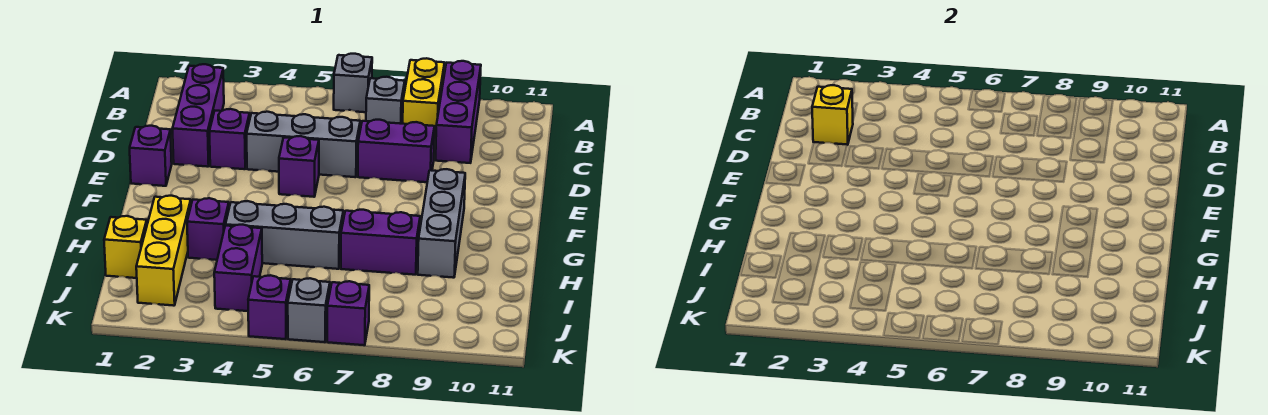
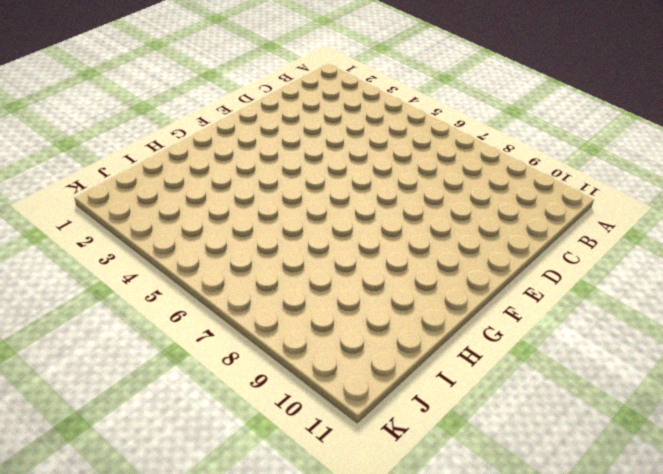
none -> grey 1x1 brick [334,54,372,112]
none -> yellow 1x2 brick [403,58,445,139]
none -> purple 1x3 brick [436,61,481,163]

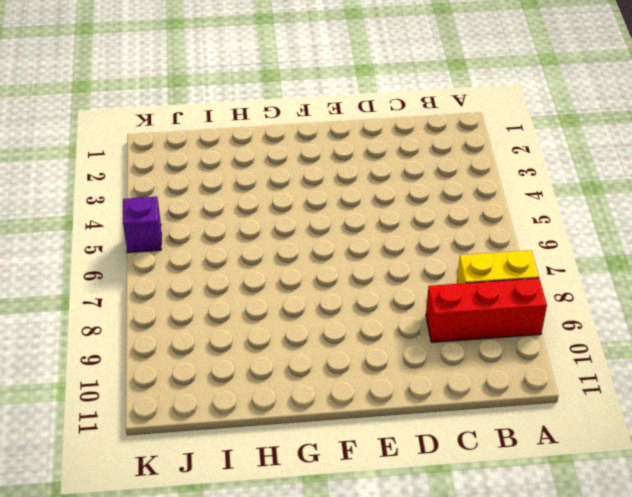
red 1x3 brick [426,278,547,342] -> purple 1x3 brick [436,61,481,163]
none -> grey 1x1 brick [334,54,372,112]
none -> purple 1x3 brick [173,64,224,167]
none -> grey 1x1 brick [366,77,405,124]

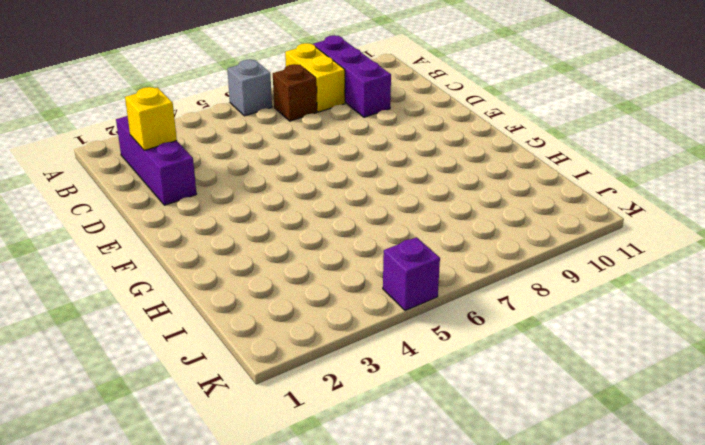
brown 1x1 brick [273,64,317,121] -> grey 1x1 brick [366,77,405,124]
none -> purple 1x1 brick [209,109,250,169]
none -> grey 1x3 brick [247,112,360,177]
none -> purple 1x2 brick [358,120,435,182]

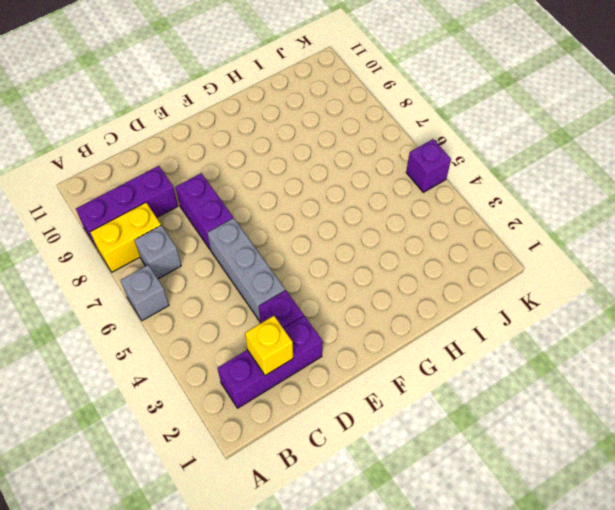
none -> purple 1x1 brick [130,126,172,186]
none -> purple 1x1 brick [279,136,319,197]
none -> grey 1x3 brick [418,169,465,278]

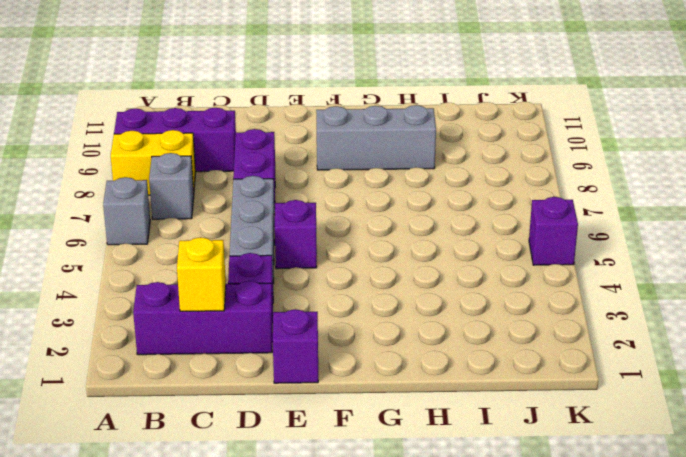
none -> yellow 1x3 brick [136,195,191,306]
none -> purple 1x1 brick [187,198,229,260]
none -> grey 1x3 brick [225,201,343,269]

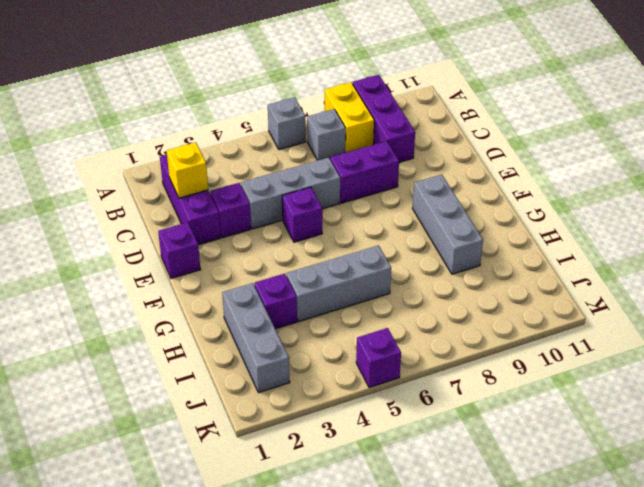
grey 1x3 brick [222,283,290,393] -> yellow 1x3 brick [136,195,191,306]
none -> purple 1x2 brick [341,210,420,275]
none -> yellow 1x1 brick [104,216,147,278]
none -> purple 1x2 brick [214,225,262,311]

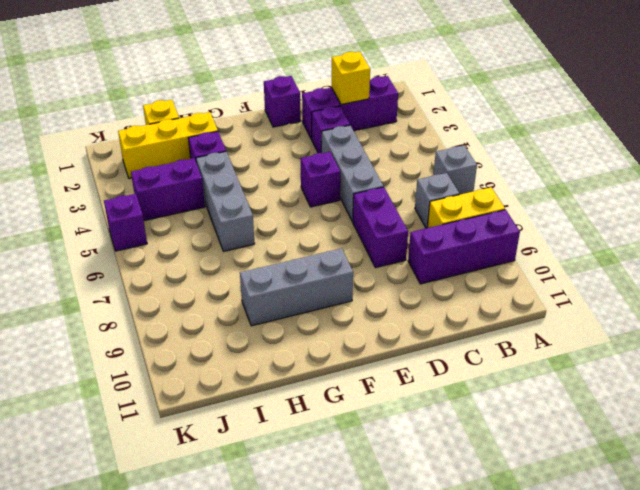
none -> purple 1x2 brick [341,210,420,275]
none -> grey 1x1 brick [288,278,330,342]
none -> purple 1x1 brick [327,281,369,345]

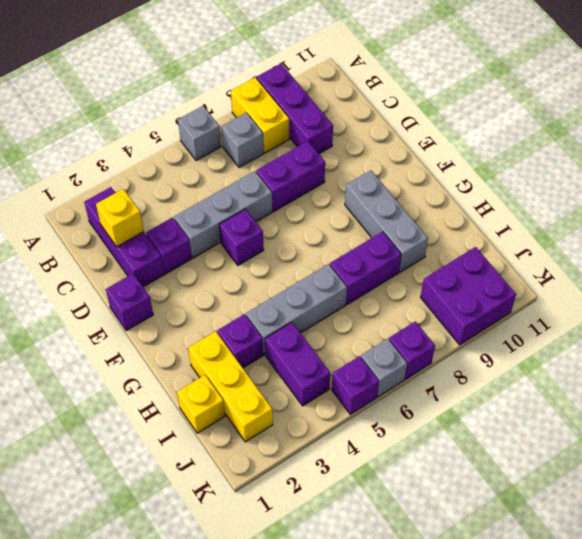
purple 2x2 brick [421,247,516,345] -> none

